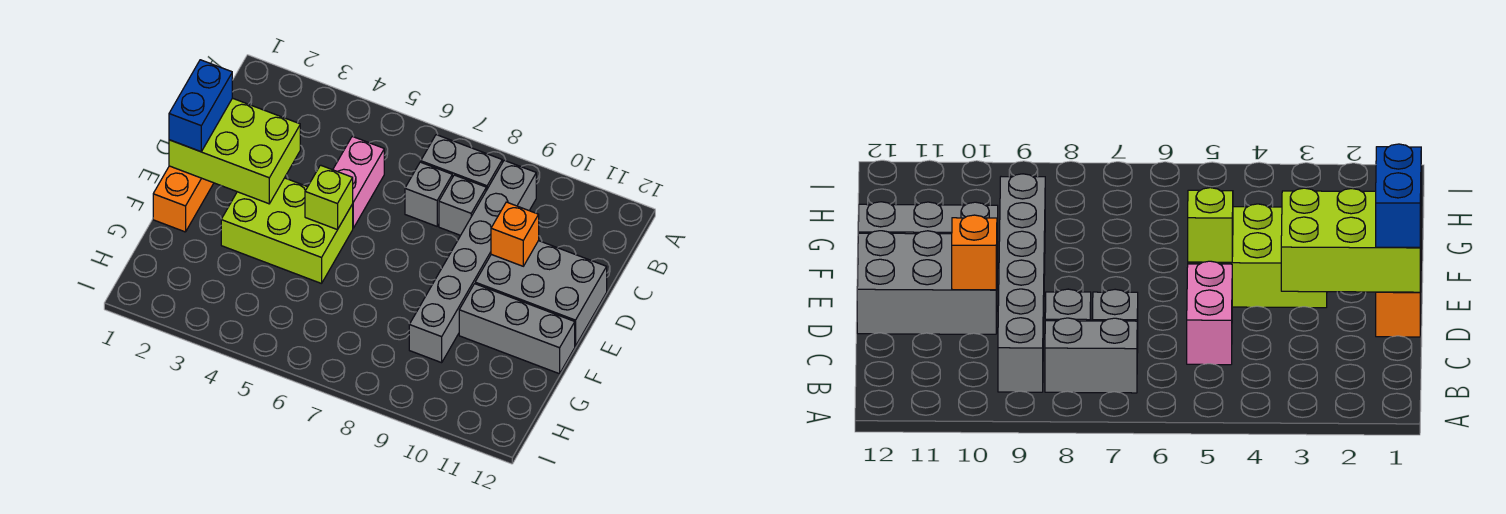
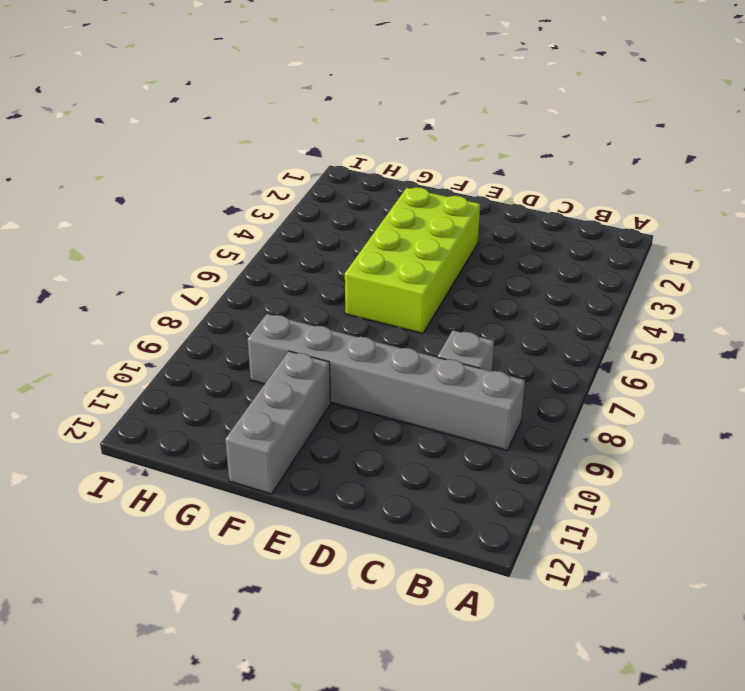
lime 2x4 brick [345,187,480,334] -> lime 2x3 brick [221,178,353,284]
none -> grey 1x2 brick [421,135,502,190]
none -> pink 1x2 brick [333,136,384,228]
none -> grey 1x1 brick [405,162,452,226]

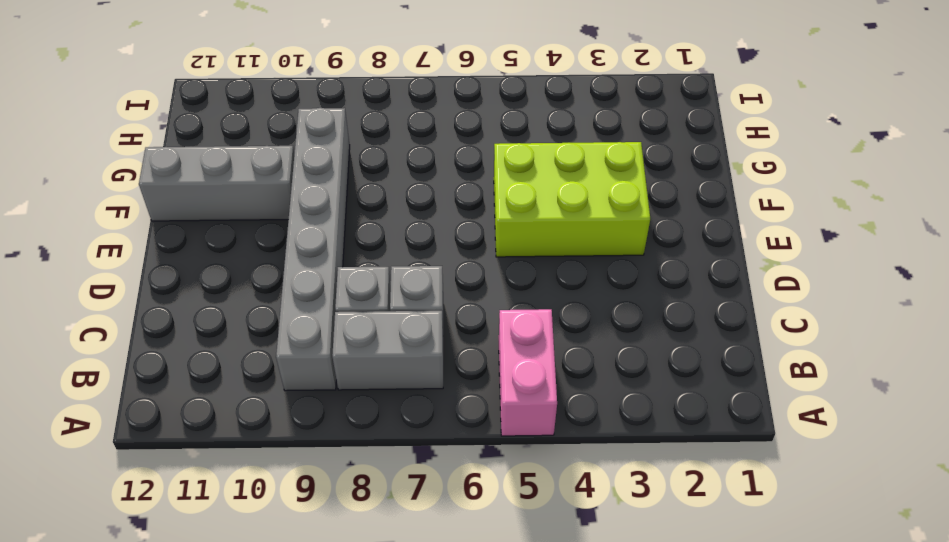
pink 1x2 brick [499,309,557,436] -> pink 1x2 brick moved to [333,136,384,228]
none -> orange 1x3 brick [153,166,214,232]
none -> grey 2x3 brick [475,241,607,346]
none -> lime 2x3 brick [169,98,300,204]

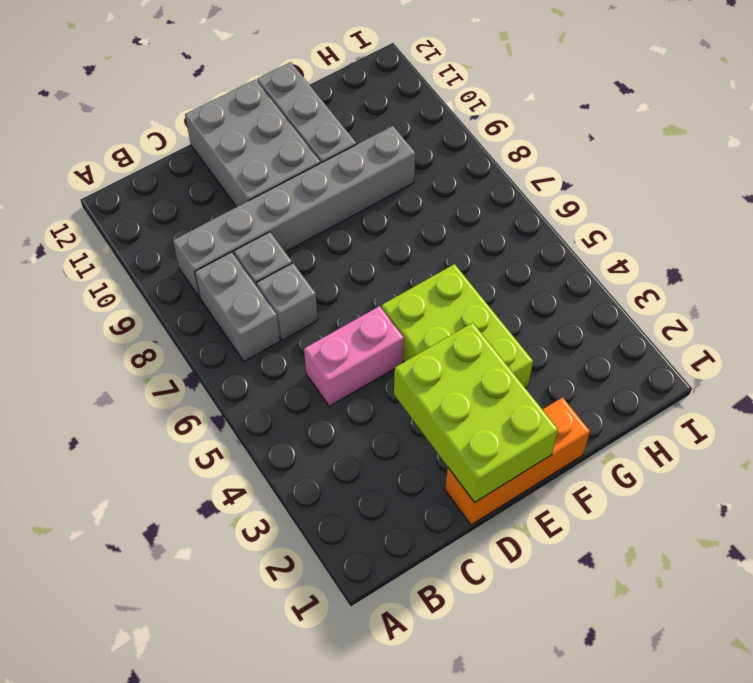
none -> orange 1x1 brick [491,202,539,266]
none -> lime 1x1 brick [305,165,353,230]
none -> blue 1x2 brick [169,60,232,152]

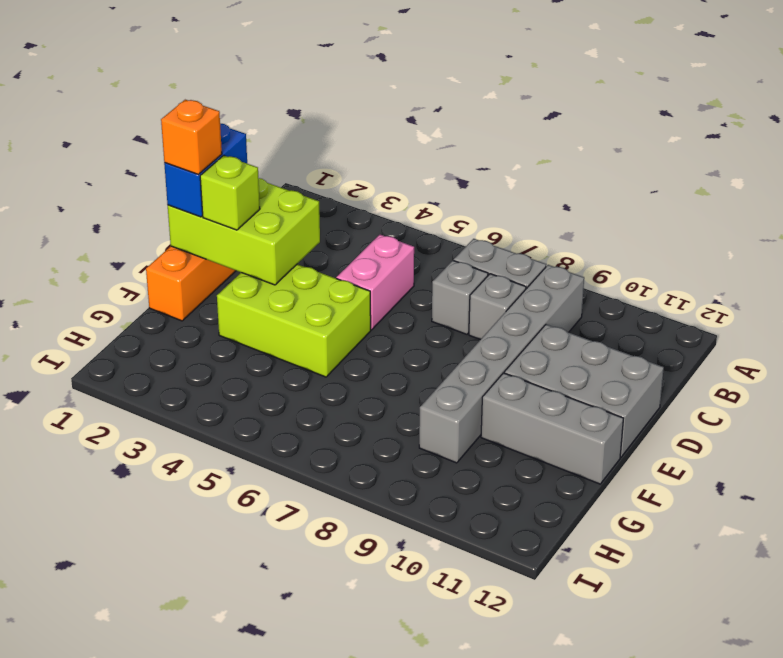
orange 1x1 brick [161,100,222,175] -> orange 1x1 brick moved to [491,202,539,266]
lime 1x1 brick [200,155,260,230] -> lime 1x1 brick moved to [305,165,353,230]

